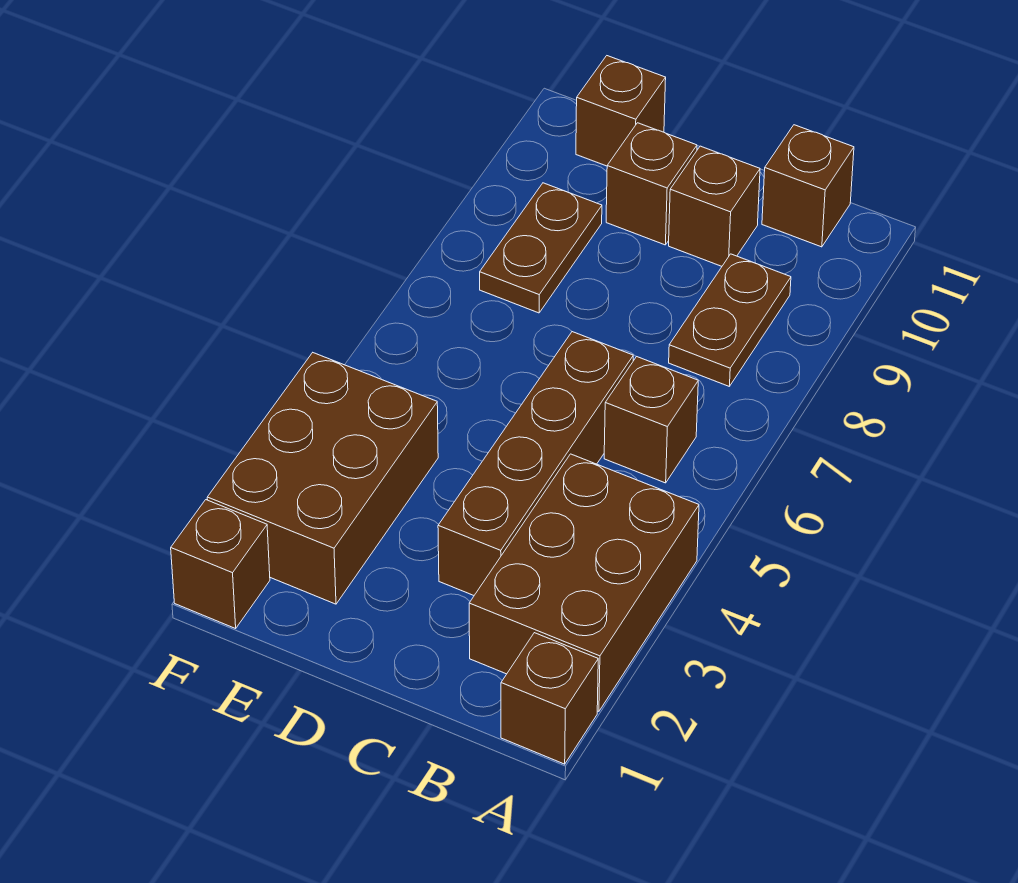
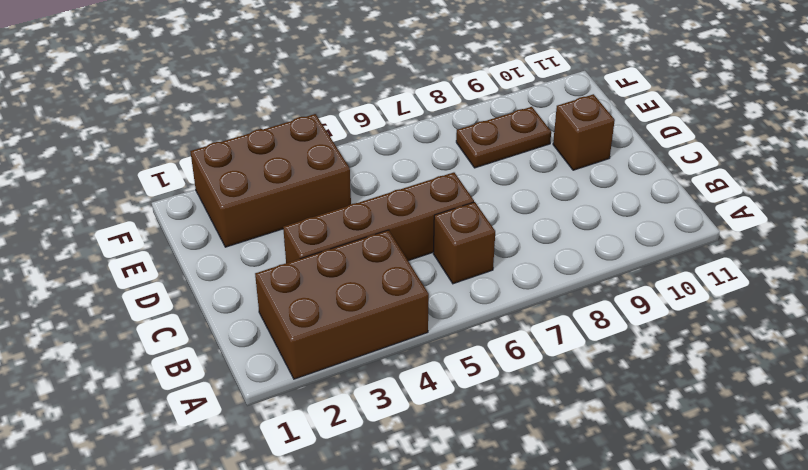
none -> brown 1x1 brick [501,633,598,764]
none -> brown 1x2 plate [669,254,791,387]
none -> brown 1x1 brick [762,125,854,247]

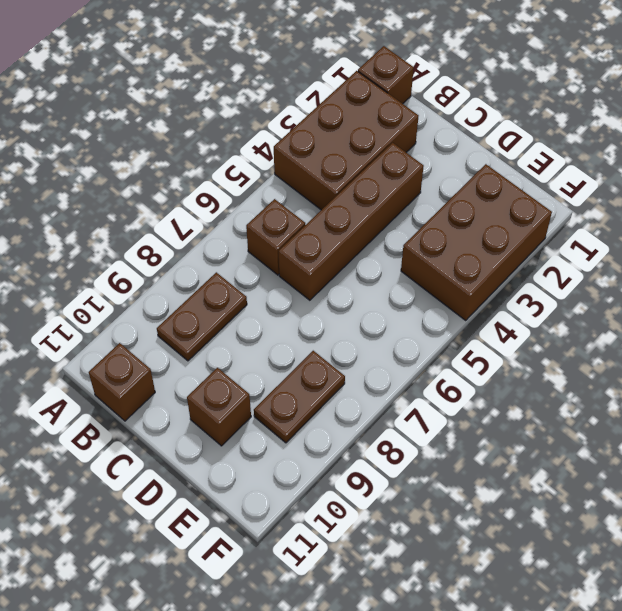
none -> brown 1x1 brick [669,146,760,266]
none -> brown 1x1 brick [576,56,666,166]
none -> brown 1x1 brick [171,500,270,628]

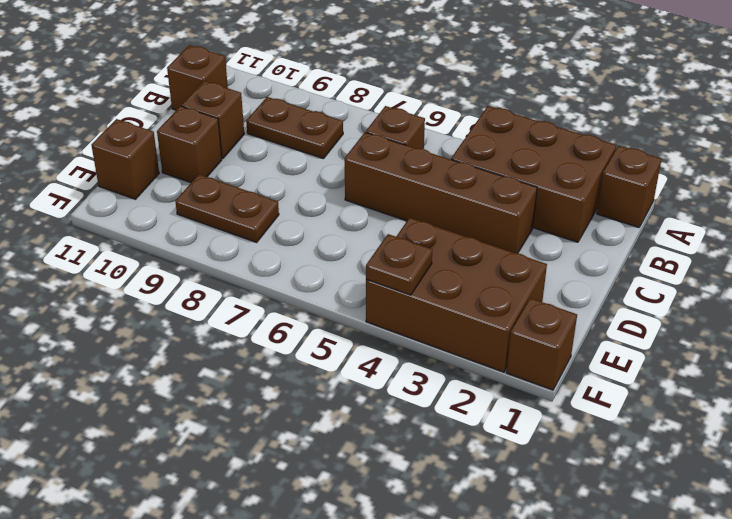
brown 1x1 plate [366,234,432,295] -> none

